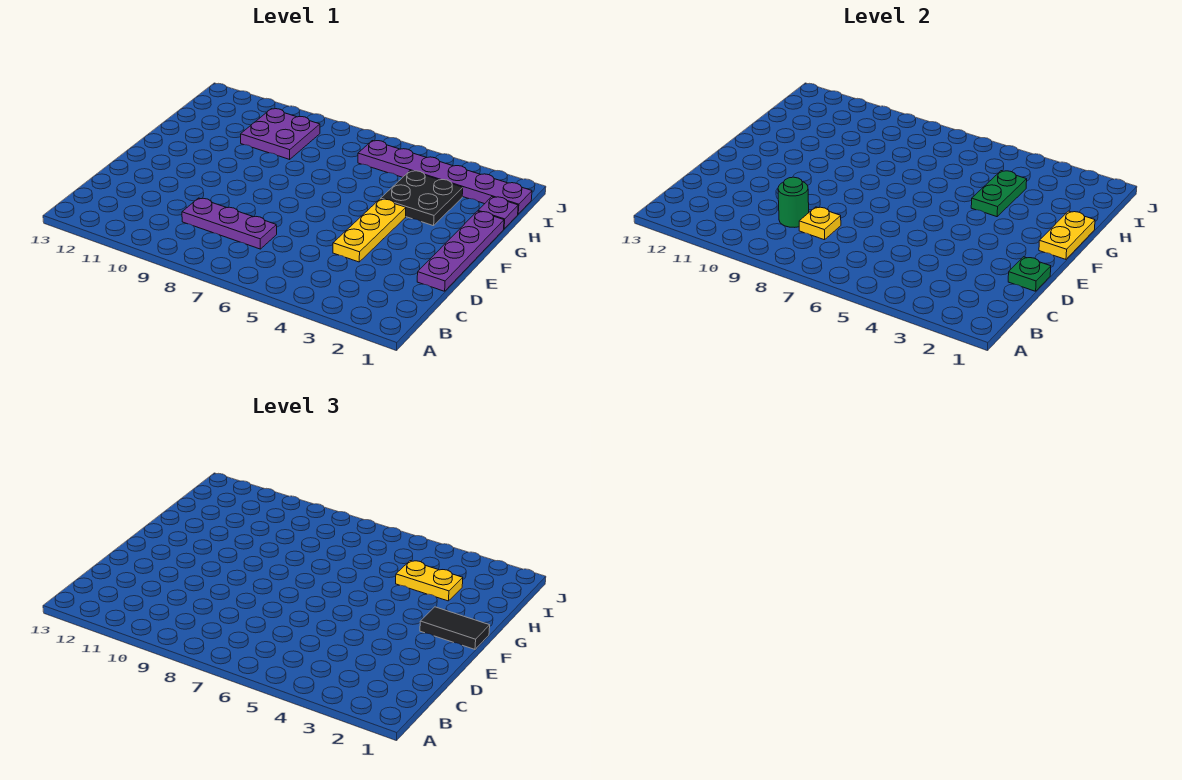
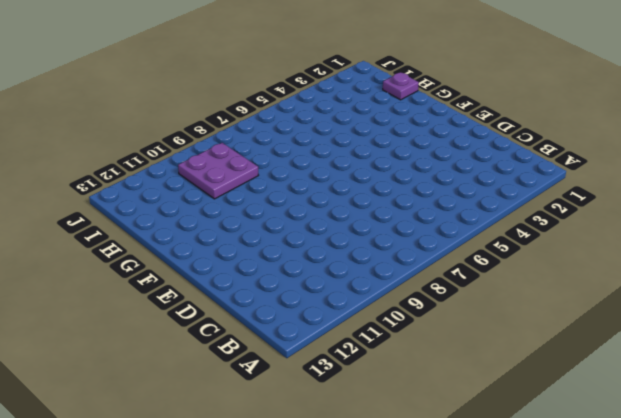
none -> purple 1x3 plate [182,198,277,249]
none -> purple 1x4 plate [417,211,504,291]
none -> yellow 1x3 plate [333,199,406,262]

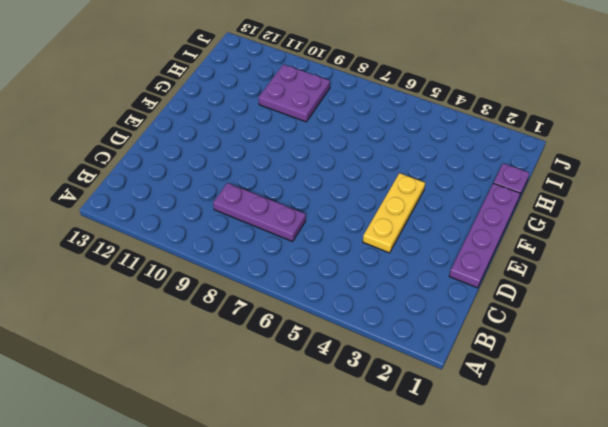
none -> black 2x2 plate [381,171,463,226]
none -> purple 1x6 plate [358,141,532,214]
none -> yellow 1x1 plate [799,207,841,240]

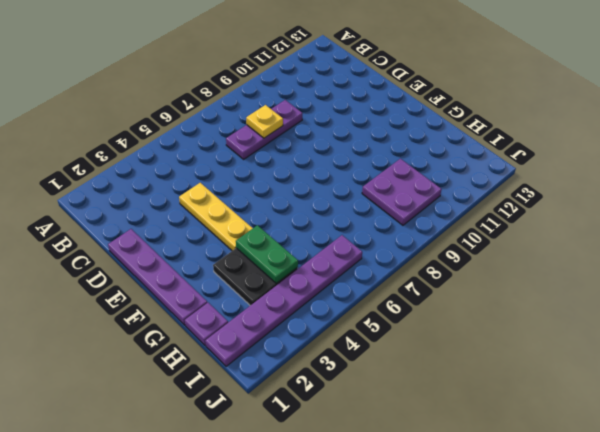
none -> green 1x1 round brick [778,177,809,227]
none -> green 1x1 plate [1008,257,1051,291]
none -> yellow 1x2 plate [1039,211,1095,259]

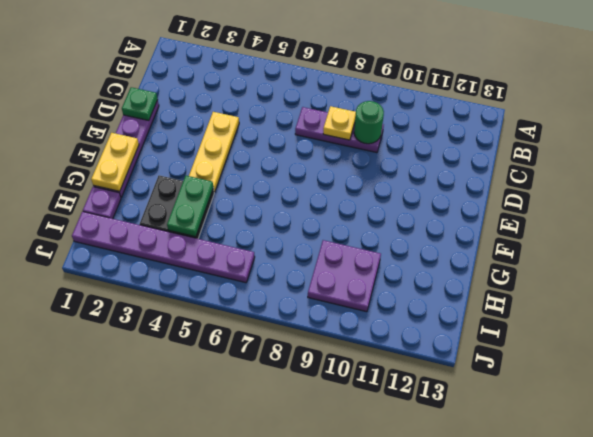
none -> black 1x2 tile [420,607,490,649]
none -> yellow 1x2 plate [396,561,463,601]

